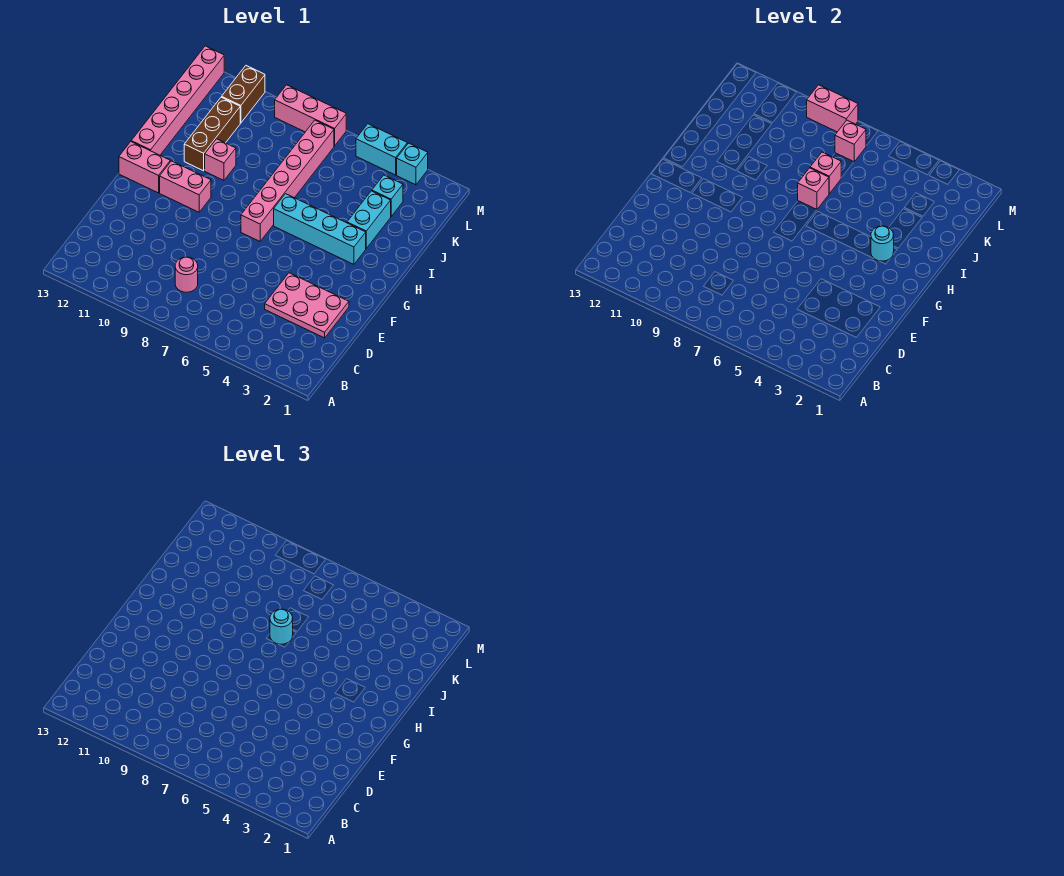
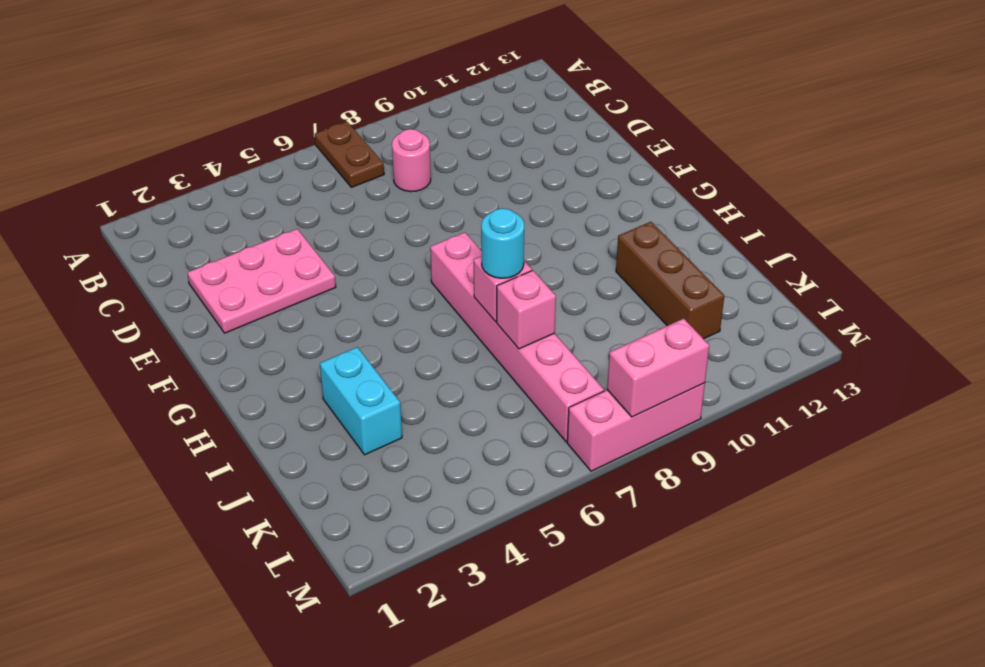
brown 1x2 plate [315,122,384,187] -> none
none -> pink 1x2 brick [160,161,211,212]
none -> pink 1x2 brick [119,142,170,193]
none -> cyan 1x4 brick [274,194,366,264]

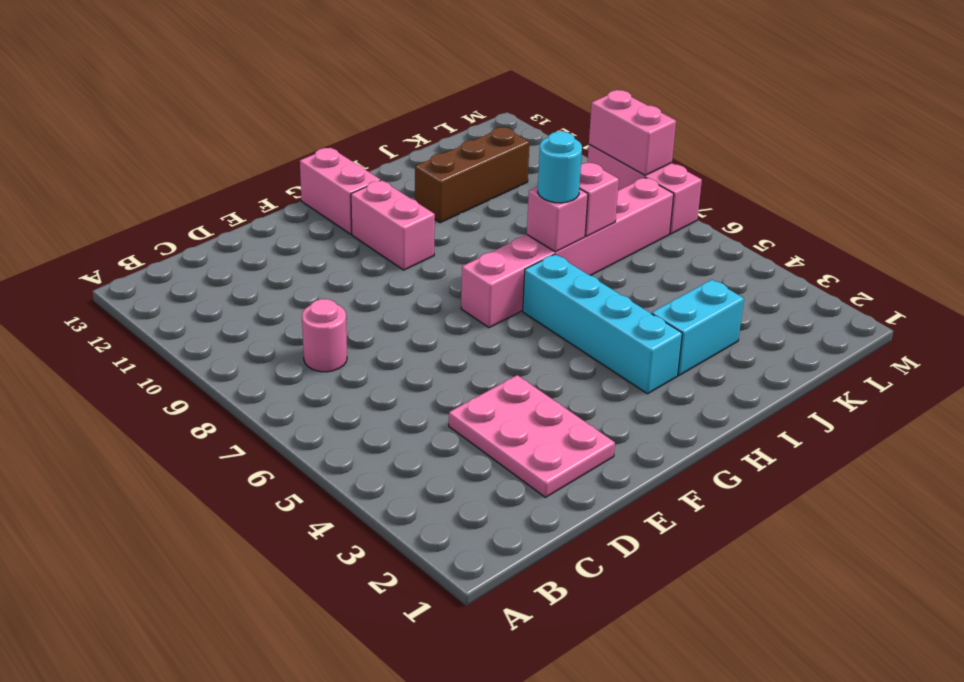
none -> pink 1x6 brick [131,46,224,155]
none -> pink 1x1 brick [205,139,236,180]
none -> cyan 1x1 brick [372,175,403,216]

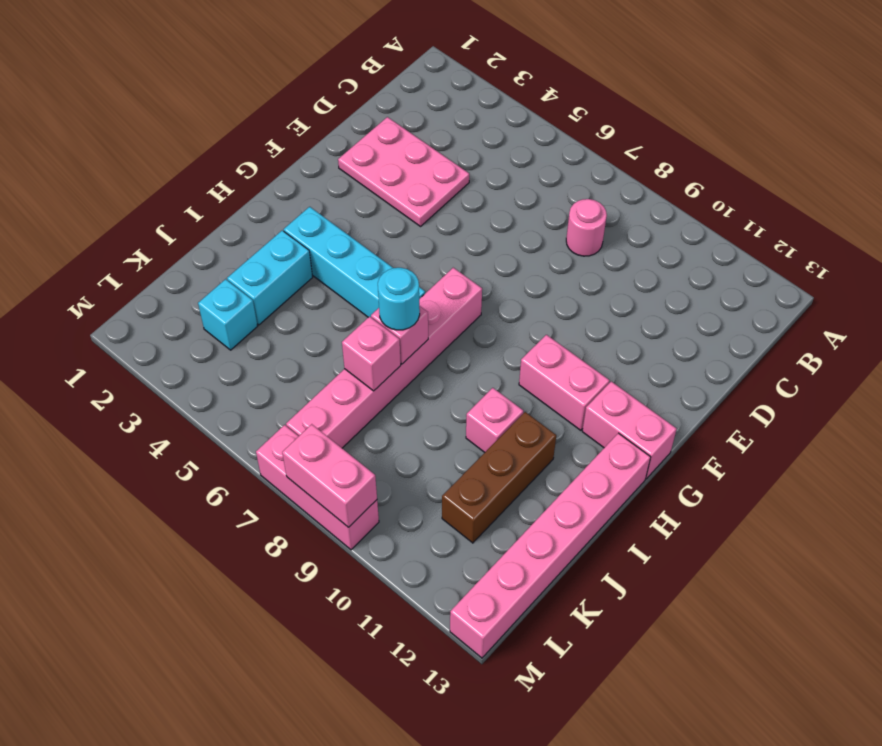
none -> brown 1x2 brick [222,66,265,123]
none -> cyan 1x1 brick [397,143,428,185]
none -> cyan 1x2 brick [356,124,407,175]

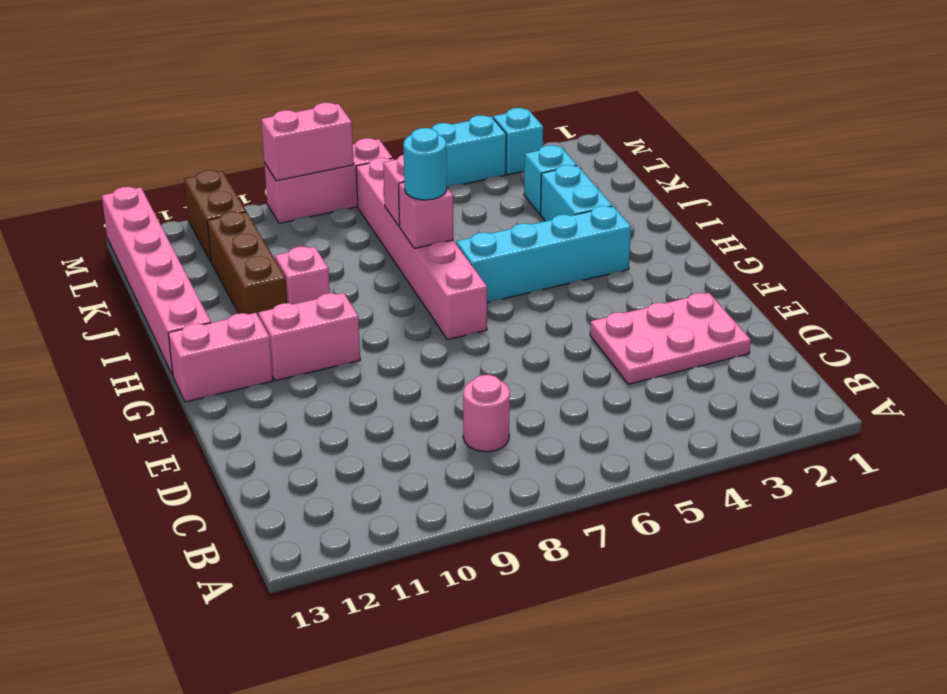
none -> cyan 1x1 round brick [871,226,894,261]
none -> pink 1x1 brick [835,120,866,162]

